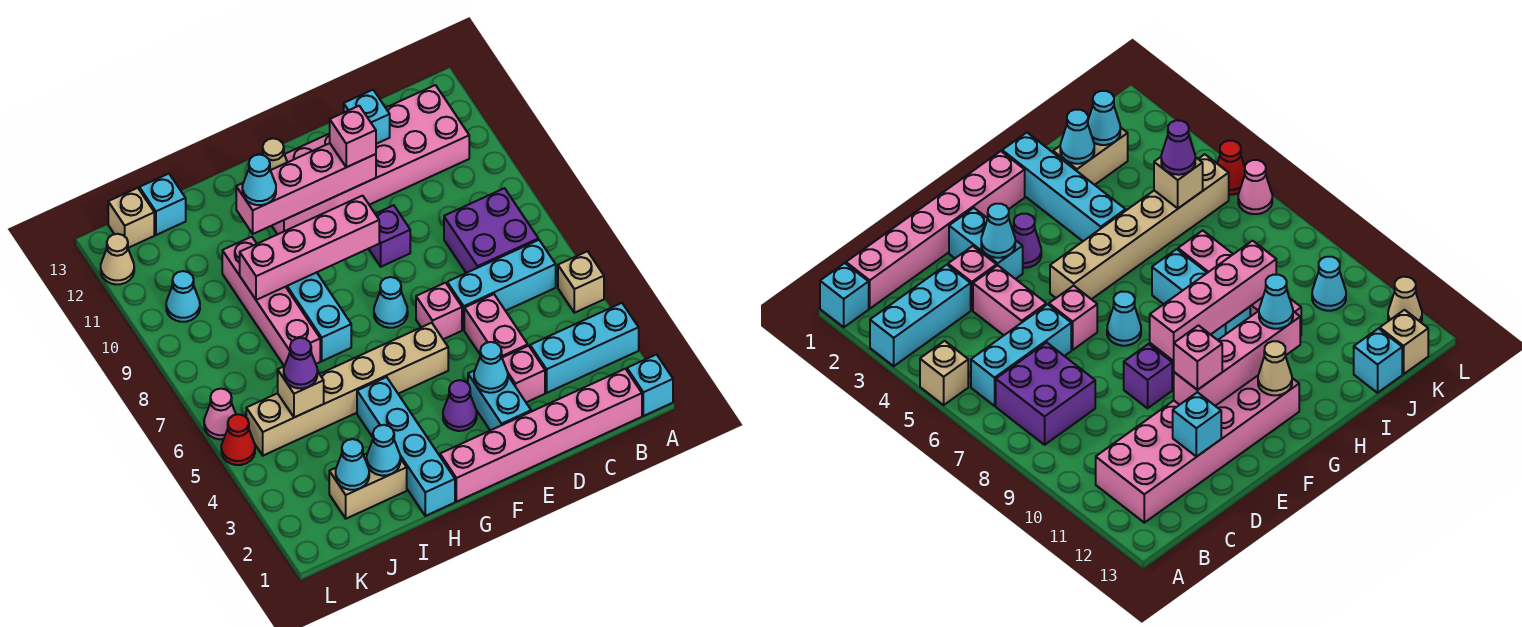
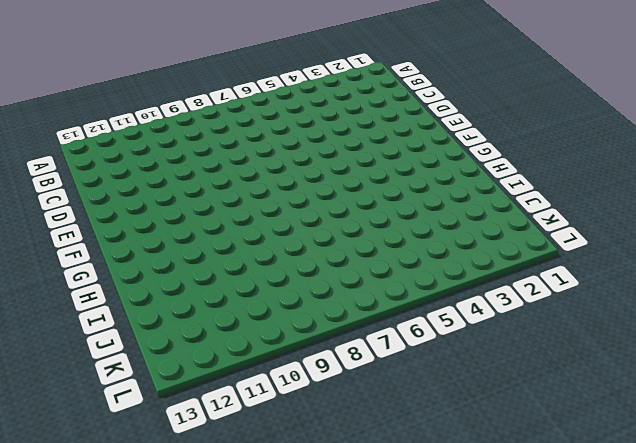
none -> cyan 1x1 brick [627,355,673,416]
none -> cyan 1x3 brick [530,303,639,393]
none -> tan 1x1 brick [558,251,604,313]
none -> pink 1x6 brick [440,369,642,502]

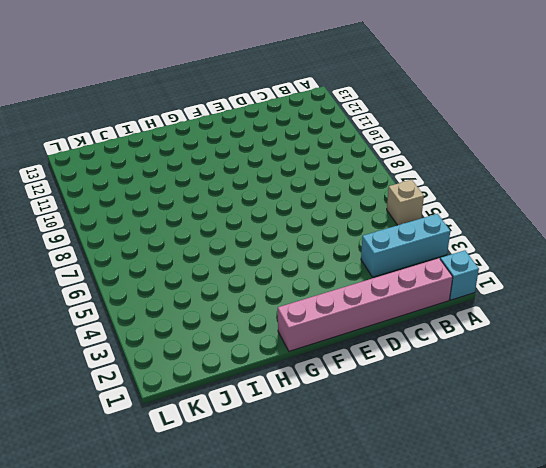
none -> cyan 1x3 brick [447,240,556,330]
none -> purple 2x2 brick [444,188,538,273]
none -> pink 2x6 brick [272,85,469,234]
none -> pink 1x1 brick [502,346,545,402]

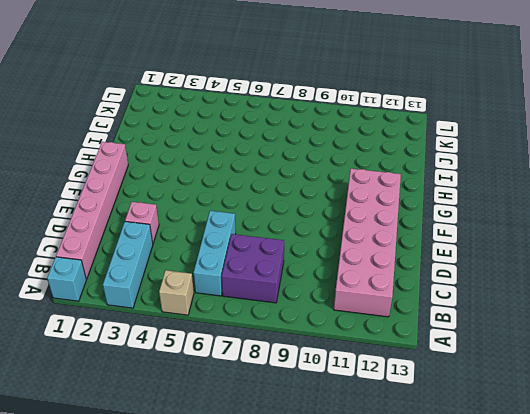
none -> pink 1x2 brick [464,294,528,358]
none -> cyan 1x2 brick [468,370,531,430]
none -> pink 1x1 brick [416,283,462,339]
none -> purple 1x1 brick [369,205,410,267]

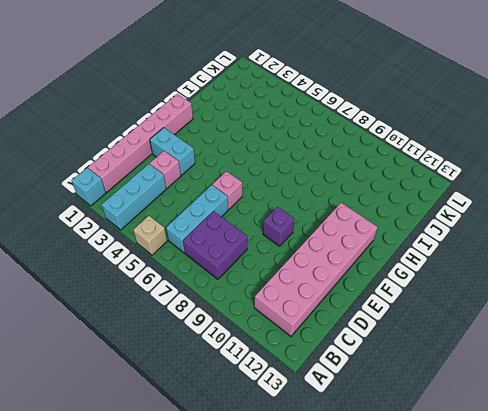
none -> pink 1x2 brick [464,294,528,358]
none -> purple 1x1 cone [443,380,477,431]
none -> tan 1x6 brick [246,323,448,456]
none -> cyan 1x1 cone [374,277,408,328]

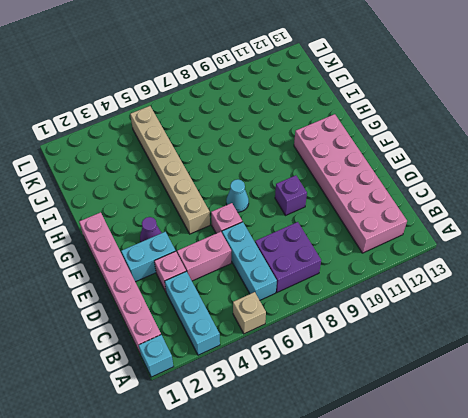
none -> cyan 1x4 brick [357,377,455,516]
none -> cyan 1x3 brick [286,272,351,361]
none -> tan 1x2 brick [329,453,407,519]
none -> pink 1x4 brick [222,237,320,366]

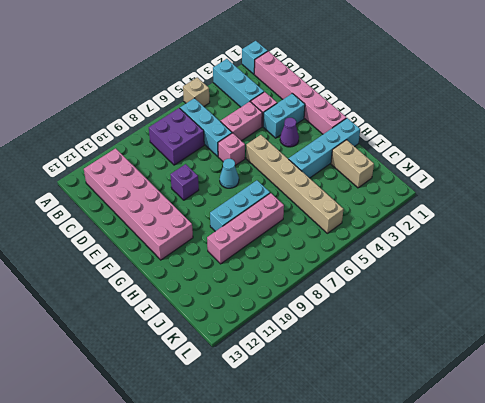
none -> cyan 1x1 brick [139,174,186,235]
none -> cyan 1x1 cone [166,271,200,322]
none -> tan 1x1 brick [108,188,154,248]
none -> red 1x1 cone [221,414,255,465]

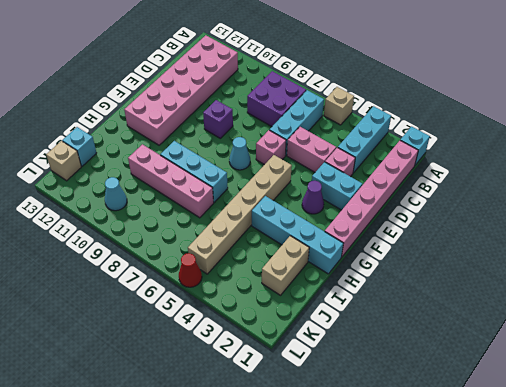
none -> pink 1x1 cone [204,389,236,439]
none -> tan 1x1 cone [101,234,134,284]
none -> cyan 1x1 brick [344,90,390,144]
none -> cyan 1x1 cone [474,342,508,393]

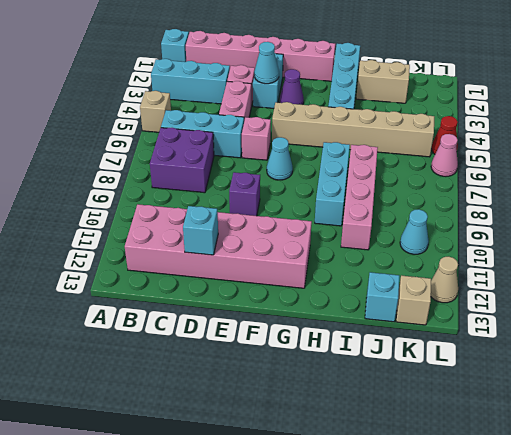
none -> pink 1x4 brick [236,143,376,234]
none -> pink 1x4 brick [240,196,379,300]
none -> tan 1x1 cone [262,138,287,170]
none -> cyan 1x1 cone [367,425,400,476]

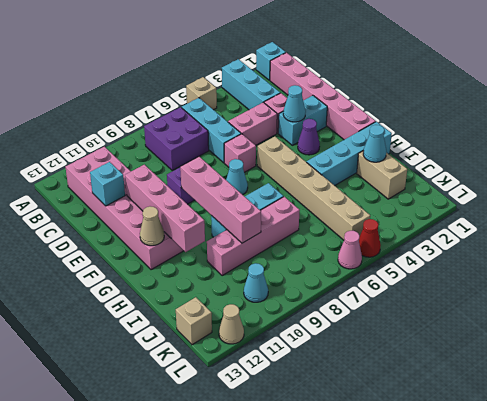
none -> cyan 1x1 brick [139,174,186,235]
none -> cyan 1x1 cone [336,439,369,490]
none -> tan 1x1 brick [278,366,324,417]
none -> pink 1x1 brick [330,106,376,167]

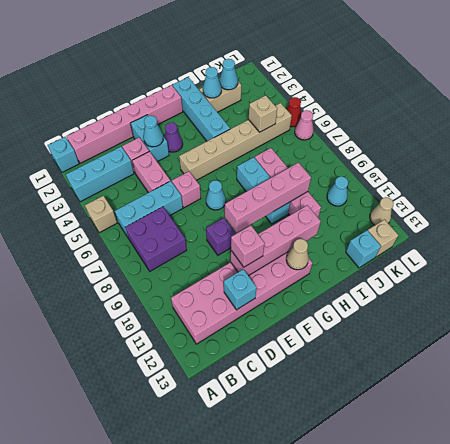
none -> cyan 1x1 cone [242,154,276,205]
none -> purple 1x1 cone [284,338,317,388]

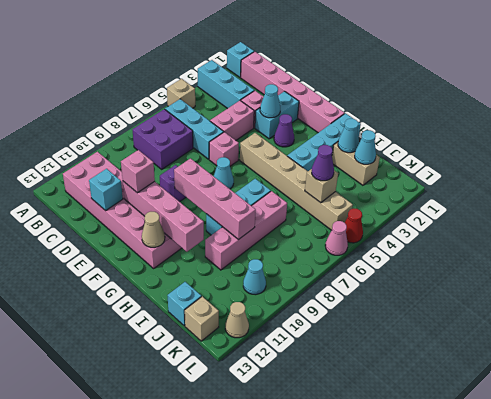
none -> cyan 1x1 cone [242,154,276,205]

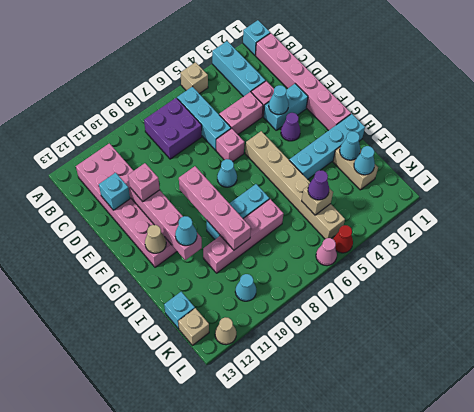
none -> purple 1x1 brick [369,205,410,267]

